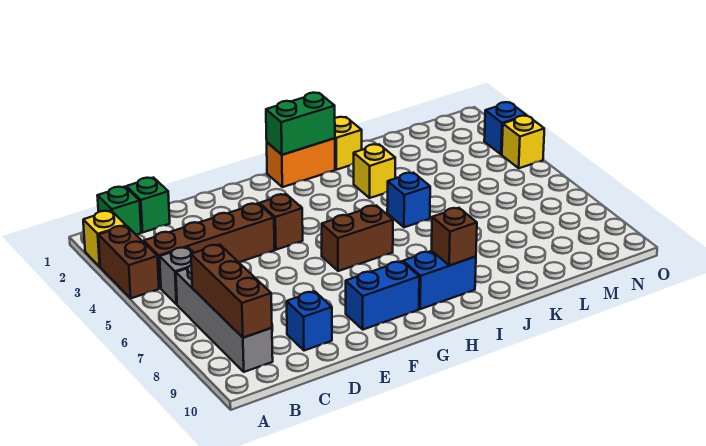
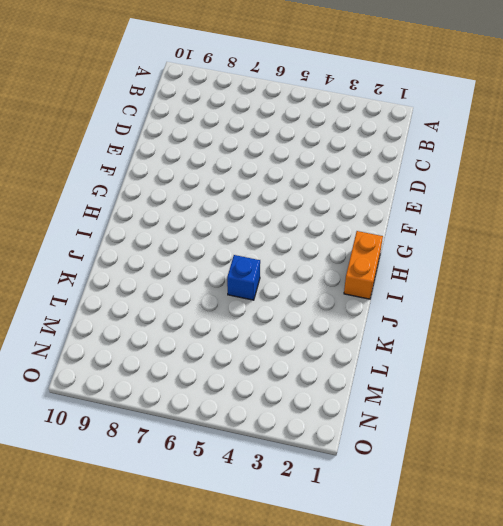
none -> yellow 1x1 brick [83,211,126,267]
none -> brown 1x2 brick [98,226,159,298]
none -> green 1x1 brick [97,187,141,235]

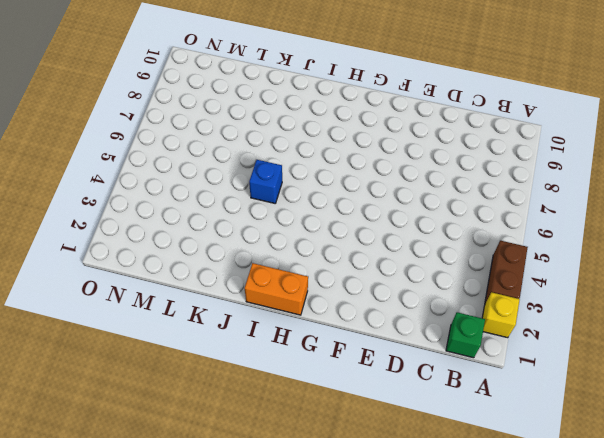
none -> brown 1x4 brick [144,203,275,289]
none -> grey 1x1 brick [160,247,194,305]
none -> grey 1x4 brick [176,265,273,372]

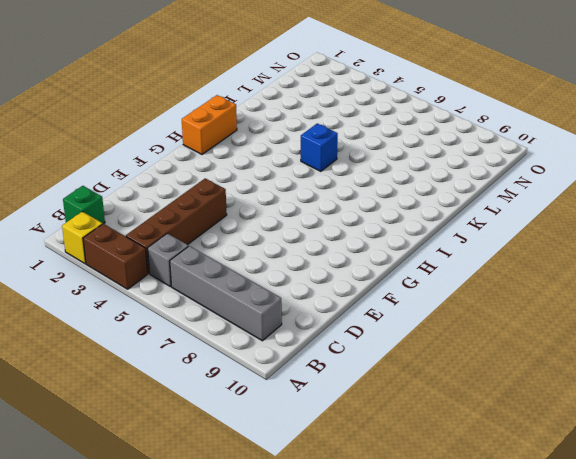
none -> green 1x1 brick [126,178,170,232]
none -> blue 1x1 brick [287,291,332,351]
none -> brown 1x1 brick [260,194,303,250]

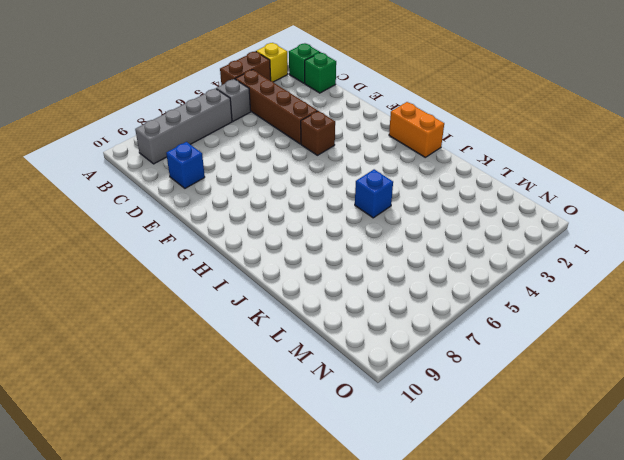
none -> blue 1x2 brick [346,261,419,330]
none -> brown 1x2 brick [322,206,393,271]
none -> blue 1x2 brick [403,251,476,309]

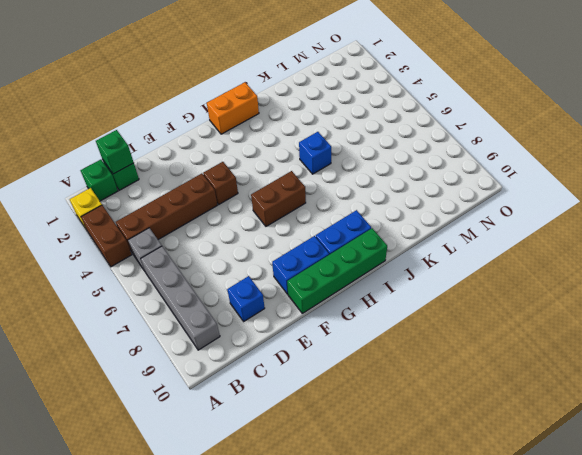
green 1x1 brick [96,130,134,174] -> none
green 1x4 brick [287,228,387,313] -> none
none -> yellow 1x1 brick [335,117,362,170]
none -> yellow 1x1 brick [354,144,395,198]
none -> blue 1x1 brick [484,102,527,155]

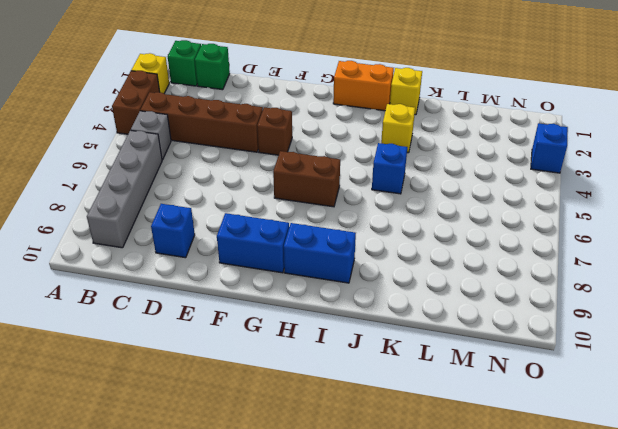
none -> yellow 1x1 brick [502,116,544,168]
none -> brown 1x3 brick [191,245,272,338]
none -> green 1x2 brick [266,93,335,155]

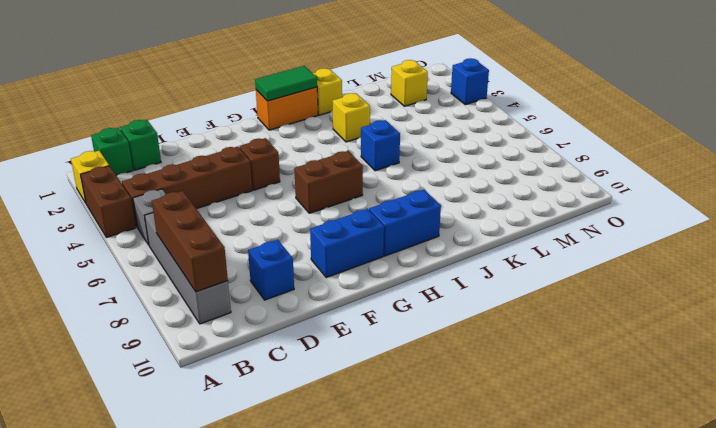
green 1x2 tile [255,66,317,101] -> green 1x2 brick [266,93,335,155]
yellow 1x1 brick [391,60,428,106] -> yellow 1x1 brick moved to [502,116,544,168]
none -> brown 1x1 brick [432,208,477,265]

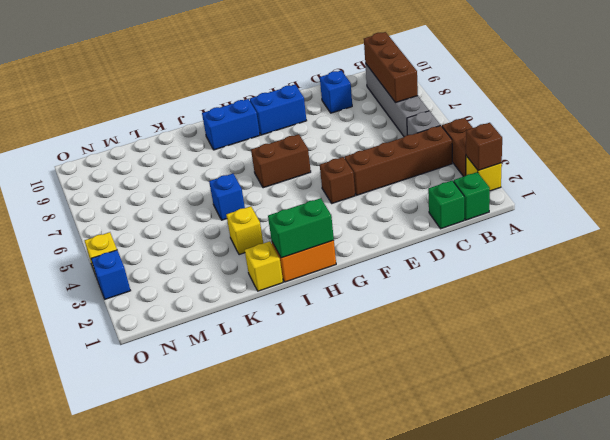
brown 1x1 brick [466,123,502,171] -> brown 1x1 brick moved to [432,208,477,265]

